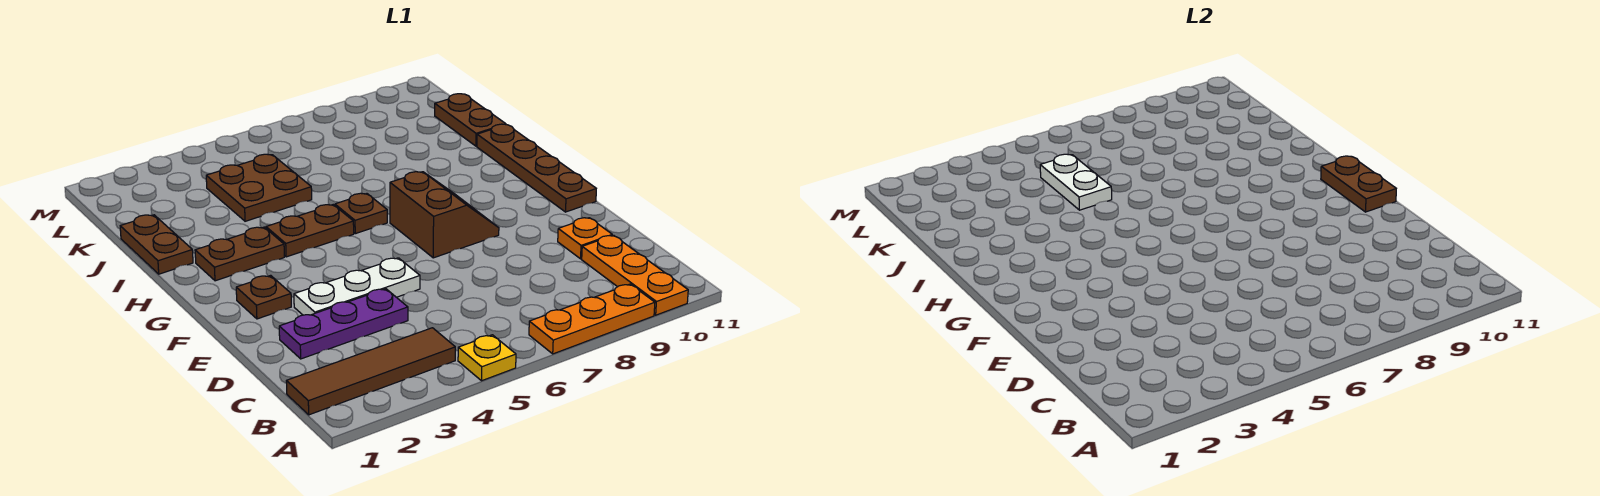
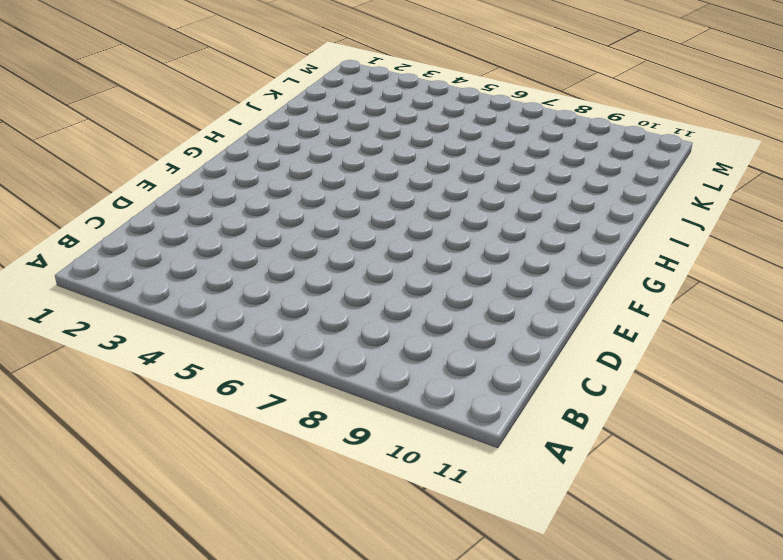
none -> yellow 1x1 plate [458,335,516,381]
none -> orange 1x3 plate [529,284,655,354]
none -> orange 1x3 plate [582,235,688,315]

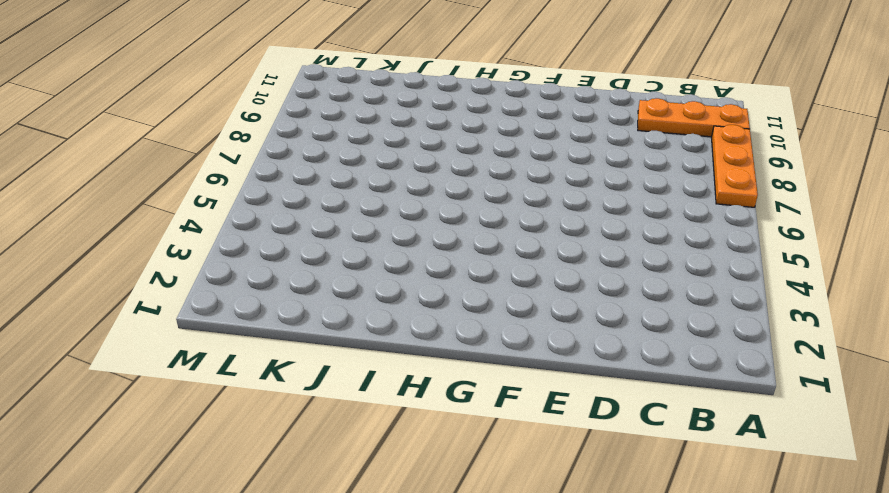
none -> yellow 1x1 plate [458,335,516,381]
none -> brown 1x4 tile [286,328,455,415]
none -> purple 1x3 plate [279,289,408,359]

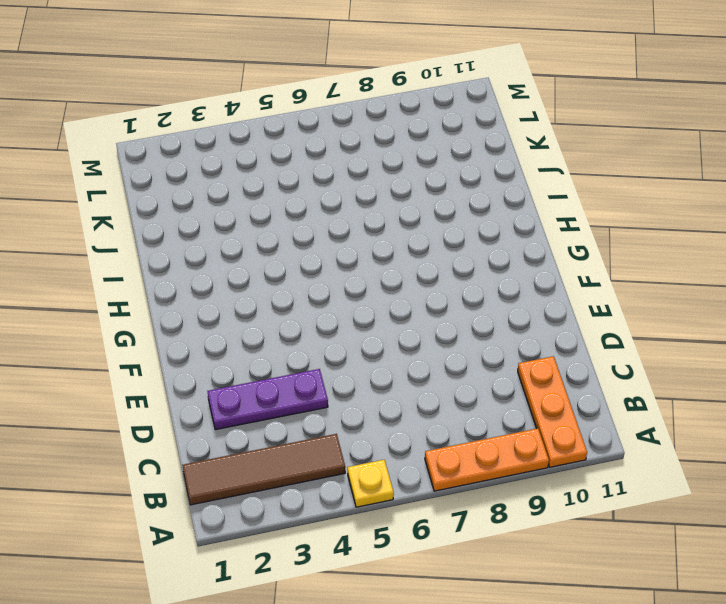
none -> orange 1x1 plate [558,218,612,259]
none -> white 1x3 plate [294,258,420,315]
none -> brown 1x1 plate [236,275,291,319]

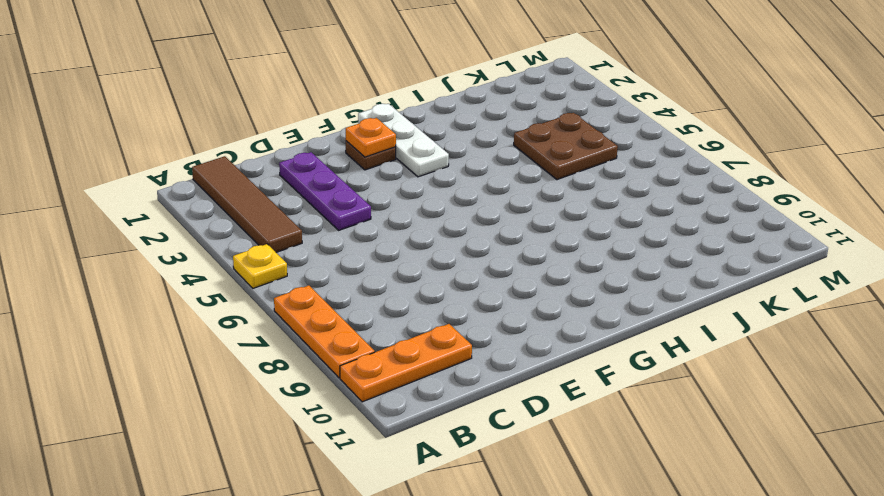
orange 1x1 plate [346,118,396,157] -> orange 1x1 plate moved to [558,218,612,259]
white 1x3 plate [358,104,449,177] -> white 1x3 plate moved to [294,258,420,315]
none -> brown 2x2 slope [390,172,499,258]
none -> brown 1x4 plate [477,124,596,212]
none -> brown 1x2 plate [195,227,284,281]

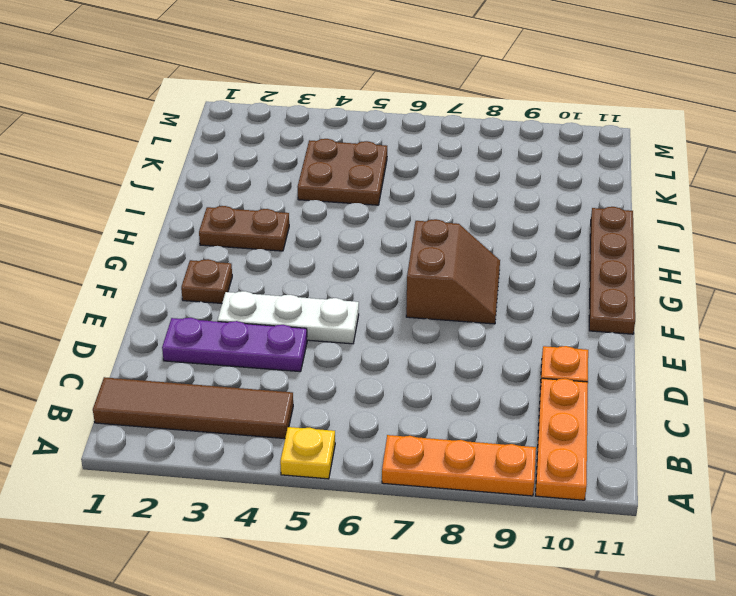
none -> brown 1x2 plate [266,205,354,257]
none -> brown 1x1 plate [335,193,387,234]
none -> brown 1x2 plate [120,215,193,274]

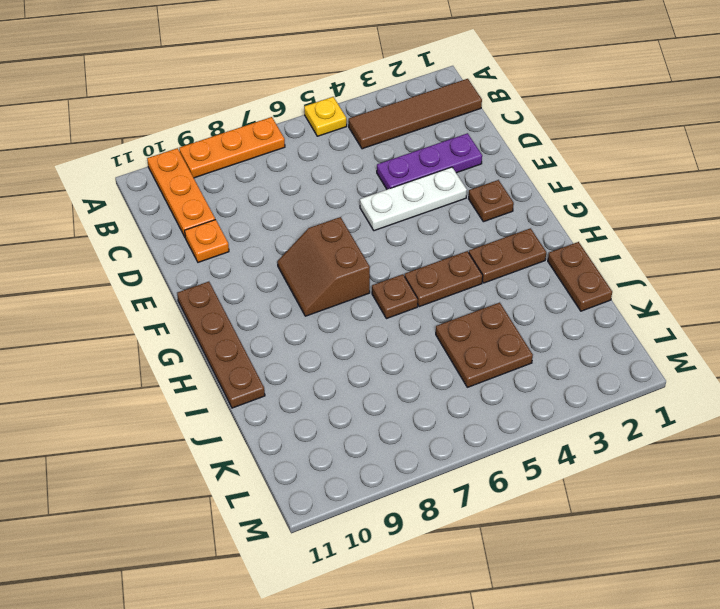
none -> brown 1x2 plate [435,94,506,146]
none -> brown 1x2 plate [1321,156,1396,212]
none -> white 1x2 plate [1040,154,1112,210]

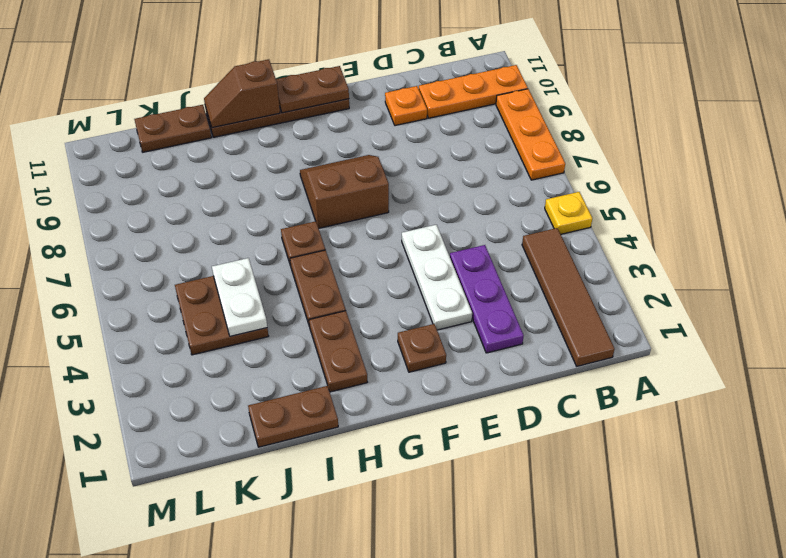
brown 1x2 slope [204,59,280,128] -> none
white 1x2 plate [212,258,267,336] -> white 1x2 plate turned to [1040,154,1112,210]

